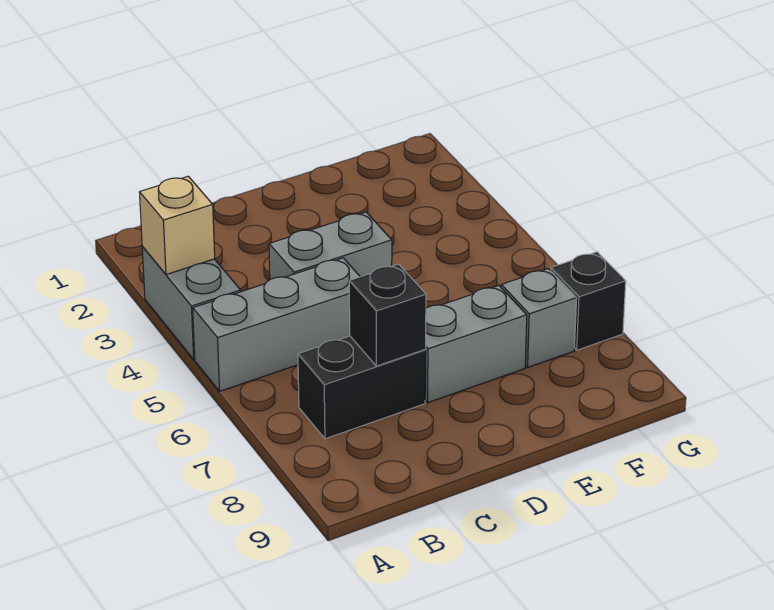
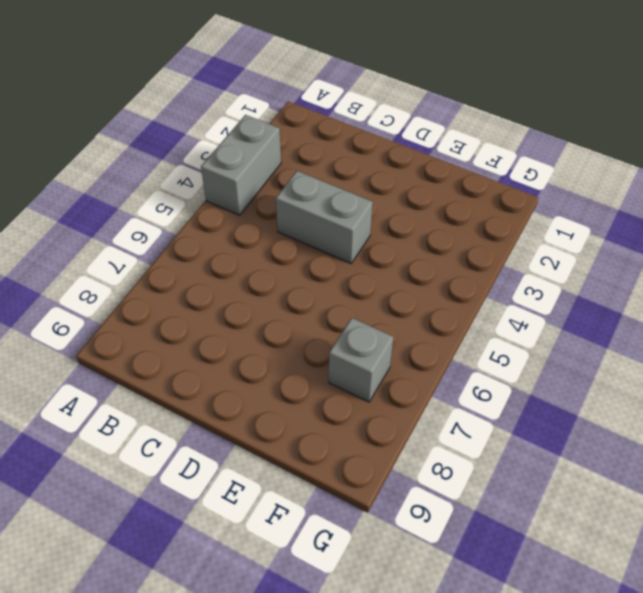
none -> grey 1x3 brick [193,258,360,391]
none -> black 1x2 brick [298,336,426,439]

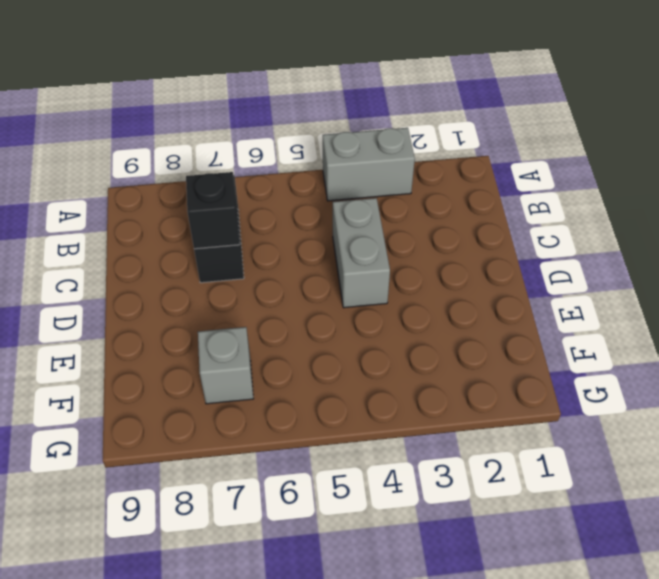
none -> grey 1x3 brick [193,258,360,391]
none -> grey 1x2 brick [425,285,527,403]

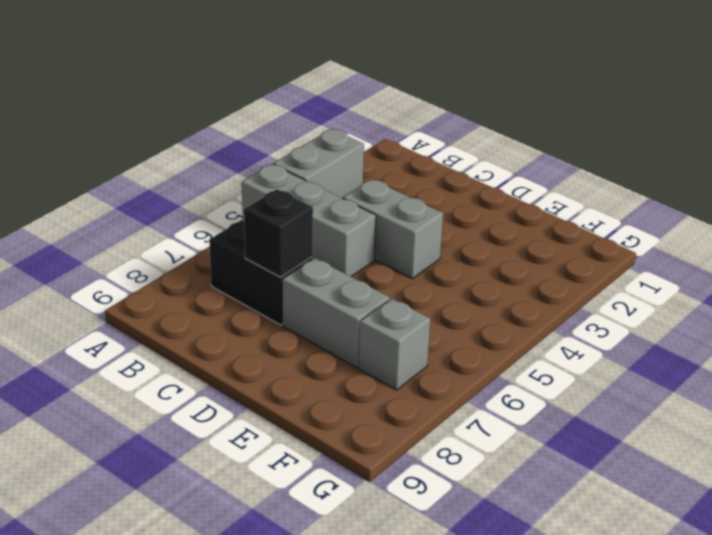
none -> black 1x1 brick [551,252,626,350]
none -> tan 1x1 brick [139,176,215,275]

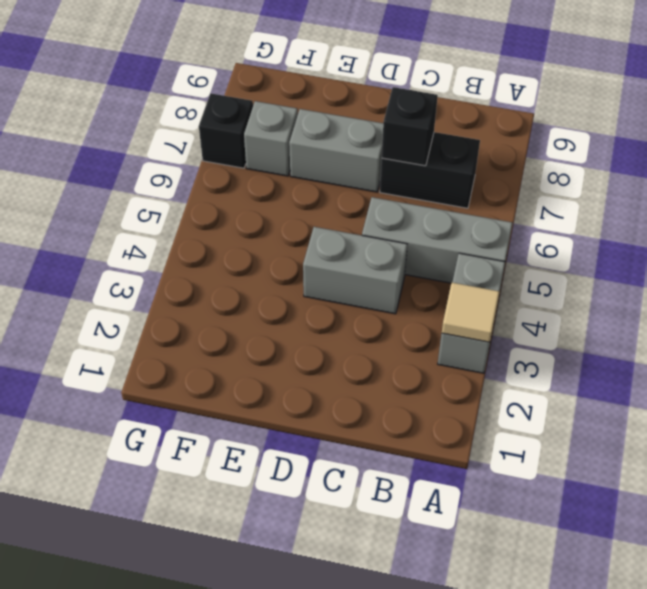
tan 1x1 tile [442,283,500,342] -> tan 1x1 brick [139,176,215,275]

